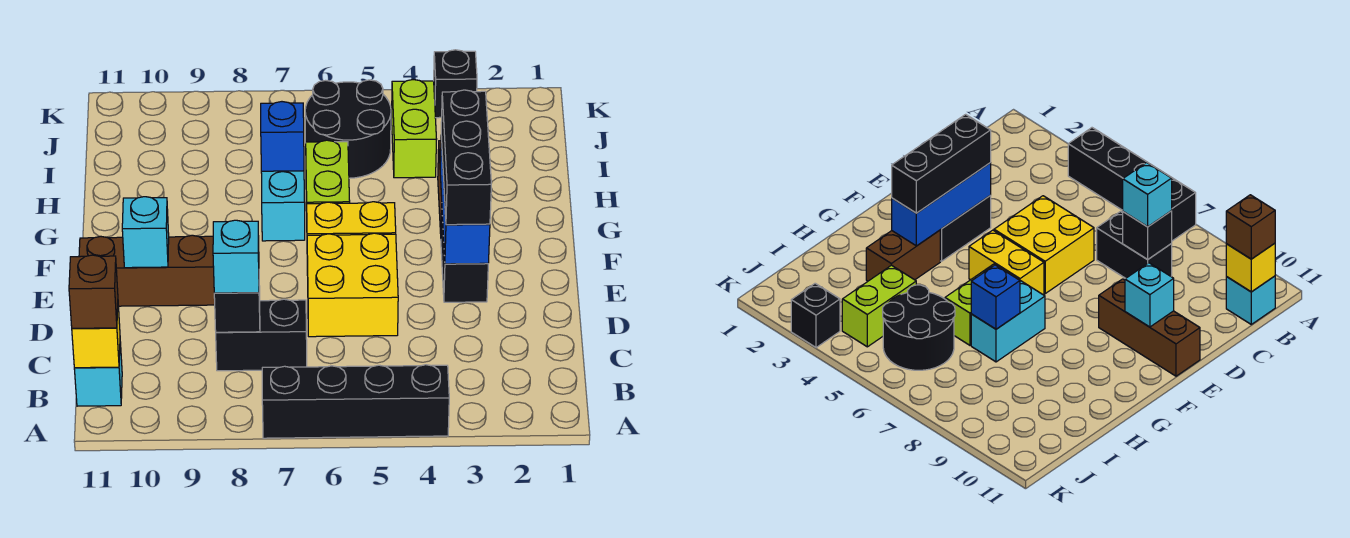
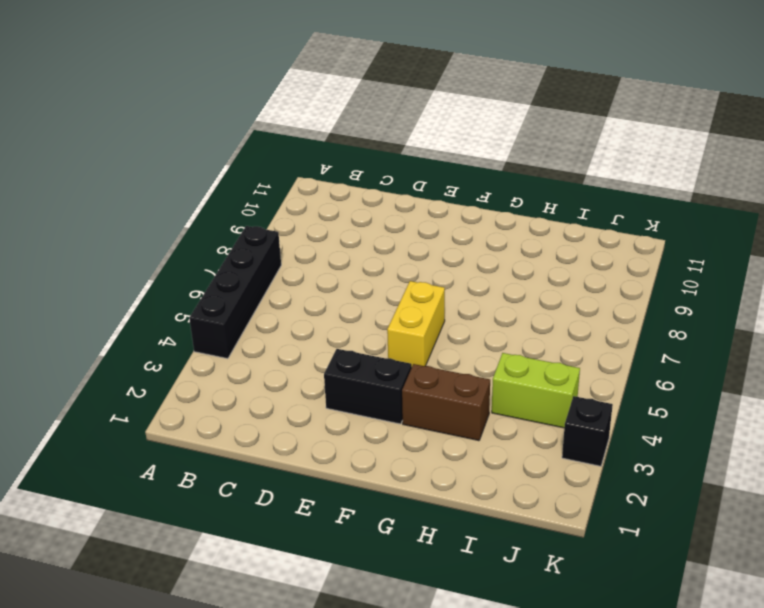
none -> cyan 1x1 brick [74,342,122,406]
none -> black 1x2 brick [216,299,307,371]
none -> yellow 2x2 brick [307,233,398,337]

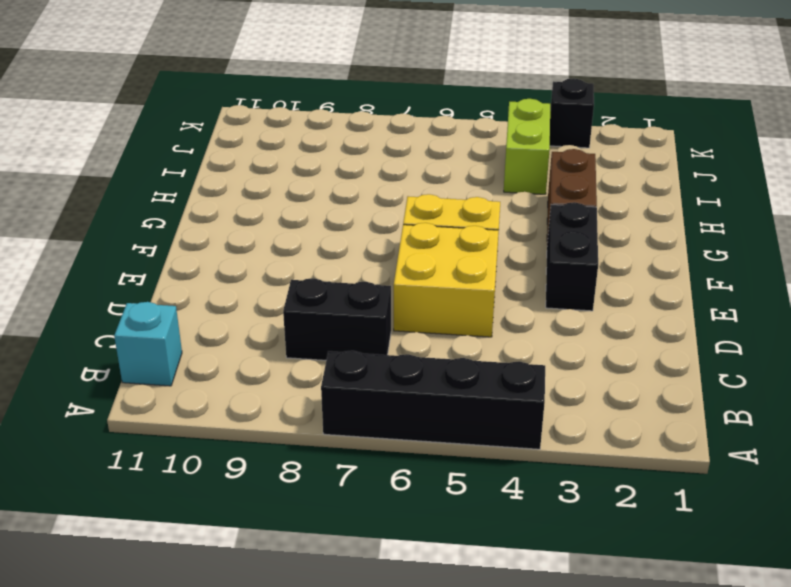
none -> brown 1x3 brick [79,235,215,306]
none -> lime 1x2 brick [306,140,350,211]
none -> cyan 1x2 brick [261,171,305,241]

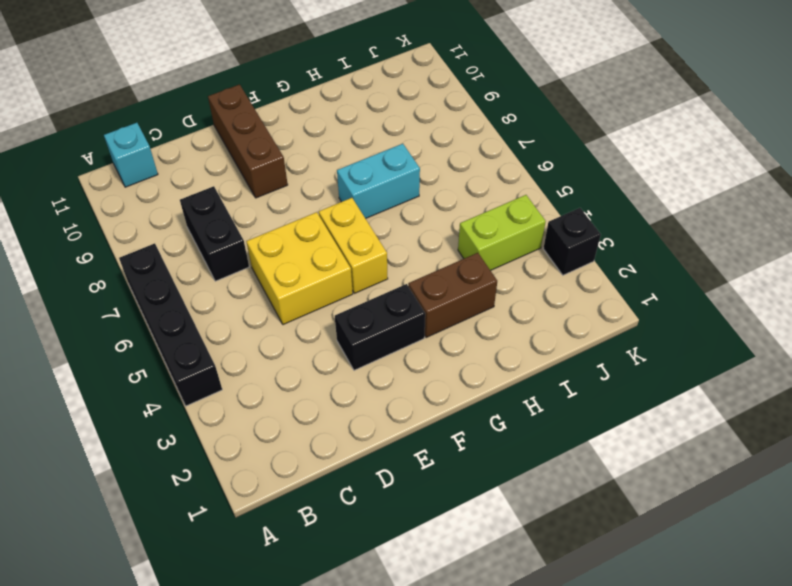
none -> lime 1x2 brick [306,140,350,211]
none -> black 2x2 round brick [305,80,391,178]
none -> yellow 1x1 brick [72,306,120,368]

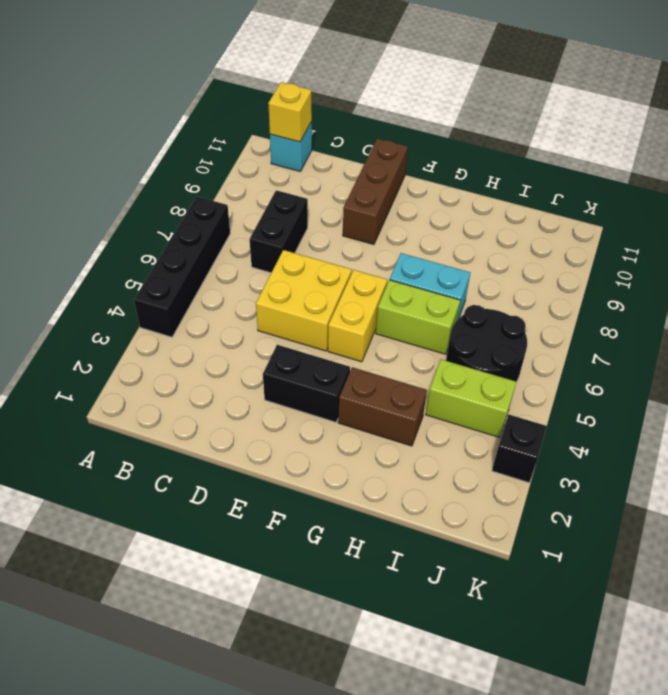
none -> black 1x1 brick [214,286,260,332]
none -> blue 1x3 brick [440,137,490,264]
none -> cyan 1x1 brick [122,197,169,268]

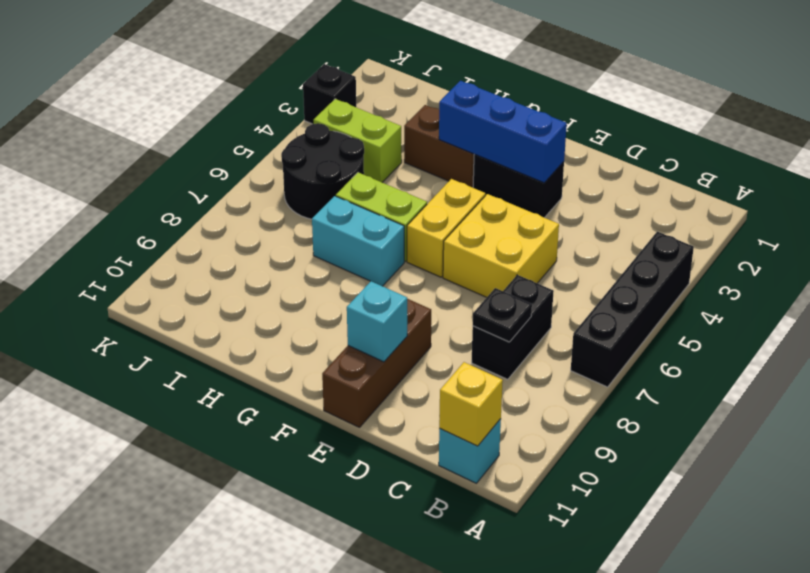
black 1x1 plate [473,288,532,342] -> black 1x1 brick [214,286,260,332]
none -> blue 1x1 brick [261,102,304,171]
none -> brown 1x1 brick [69,255,118,328]
none -> cyan 1x1 brick [213,220,259,293]

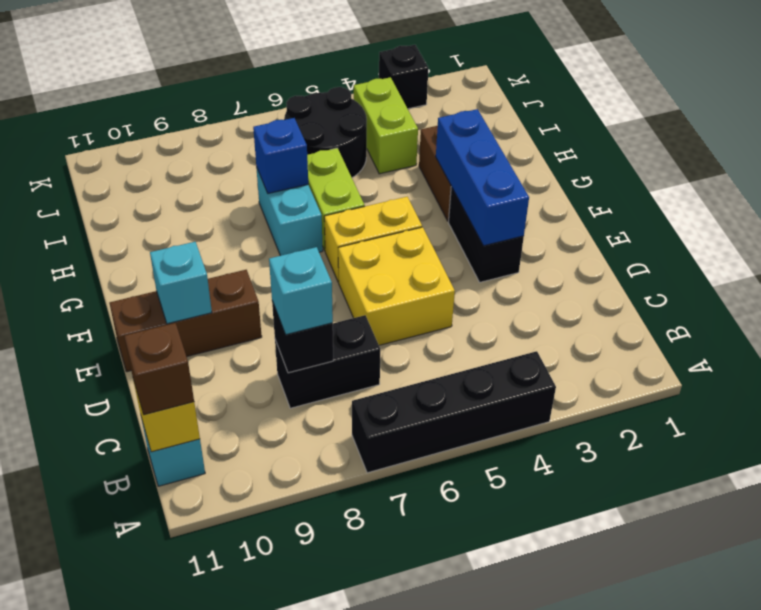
none -> black 1x3 brick [441,90,491,225]

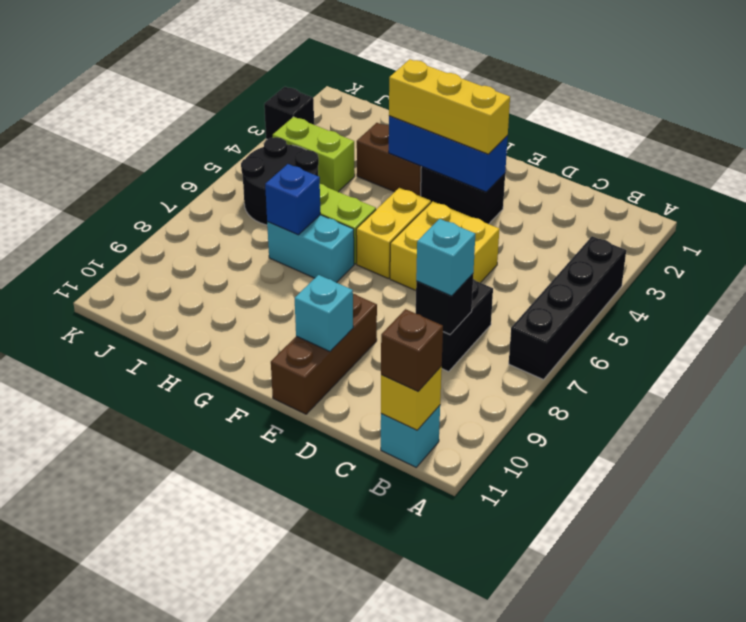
yellow 1x3 brick [389,59,510,154] -> black 1x3 brick [441,90,491,225]

